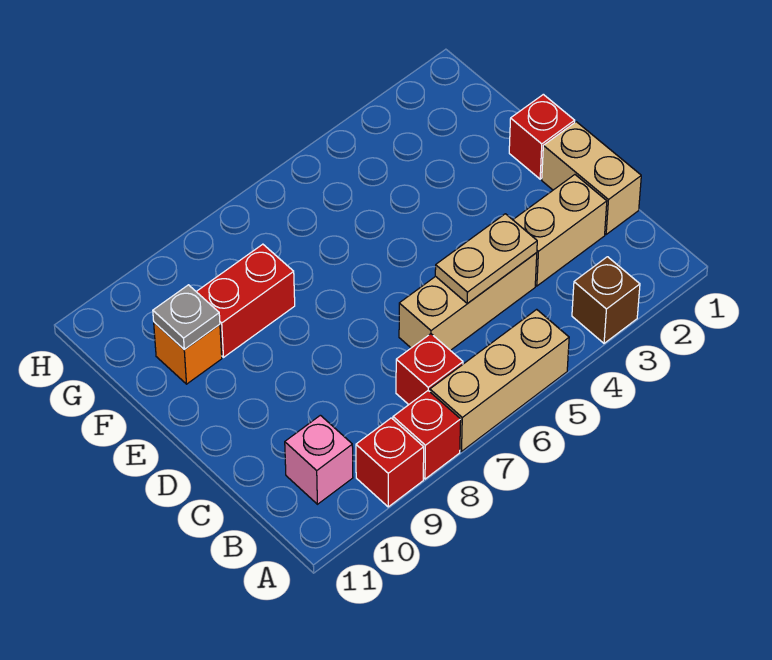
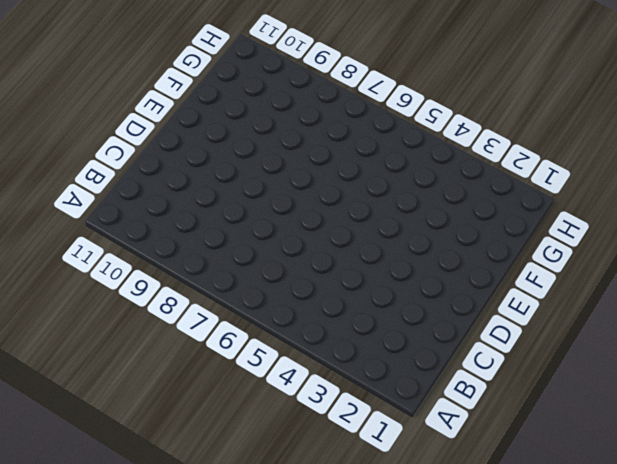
none -> brown 1x1 brick [572,257,640,343]
none -> tan 1x3 brick [430,309,569,451]
none -> red 1x1 brick [393,391,461,479]

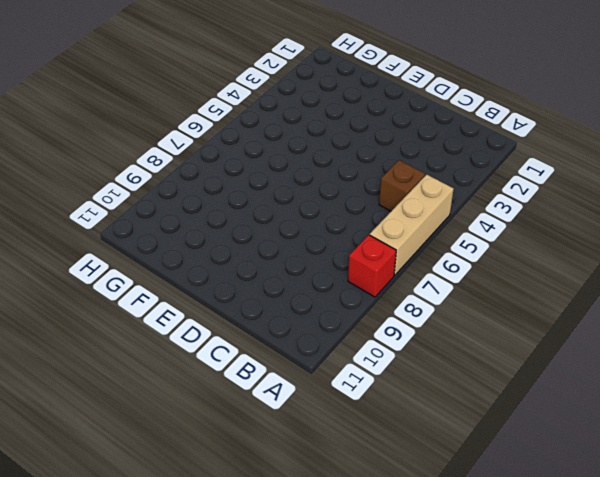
brown 1x1 brick [379,160,425,211] -> brown 1x1 brick moved to [572,257,640,343]
none -> red 1x1 brick [356,418,424,507]
none -> red 1x1 brick [396,334,463,405]
none -> pink 1x1 brick [285,415,353,504]

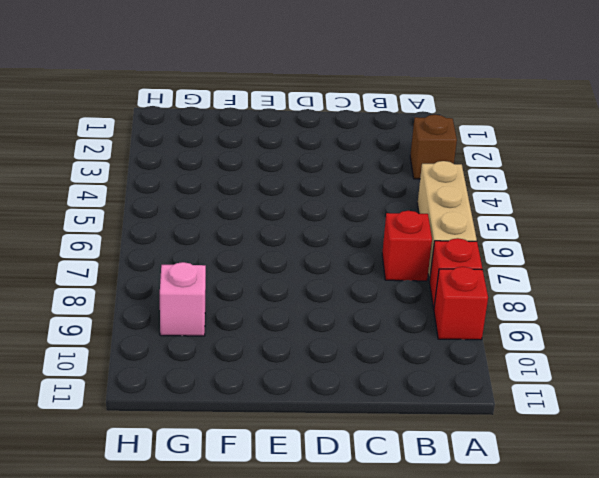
pink 1x1 brick [160,262,206,336] -> pink 1x1 brick moved to [285,415,353,504]
none -> tan 1x2 brick [542,122,641,234]
none -> tan 1x2 brick [513,175,607,286]
none -> tan 1x3 brick [399,253,537,350]

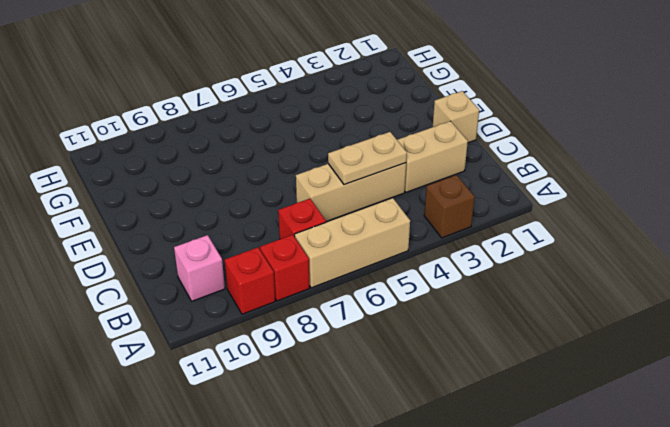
tan 1x1 brick [433,91,479,143] -> tan 1x2 brick [542,122,641,234]
none -> red 1x1 brick [509,94,575,179]
none -> red 1x2 brick [196,244,295,357]
none -> orange 1x1 brick [154,322,222,384]

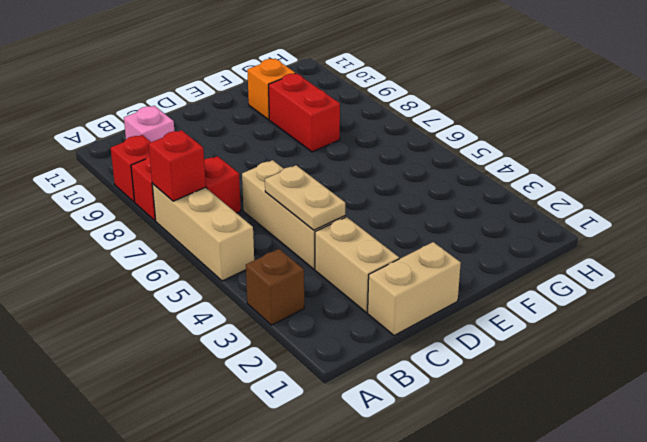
red 1x1 brick [149,130,206,201] -> red 1x1 brick moved to [509,94,575,179]
none -> grey 1x1 plate [153,285,220,350]

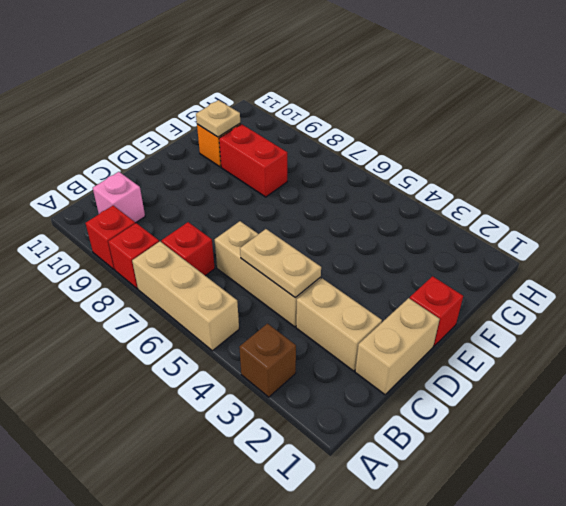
tan 1x1 plate [196,100,240,137] -> grey 1x1 plate [153,285,220,350]

